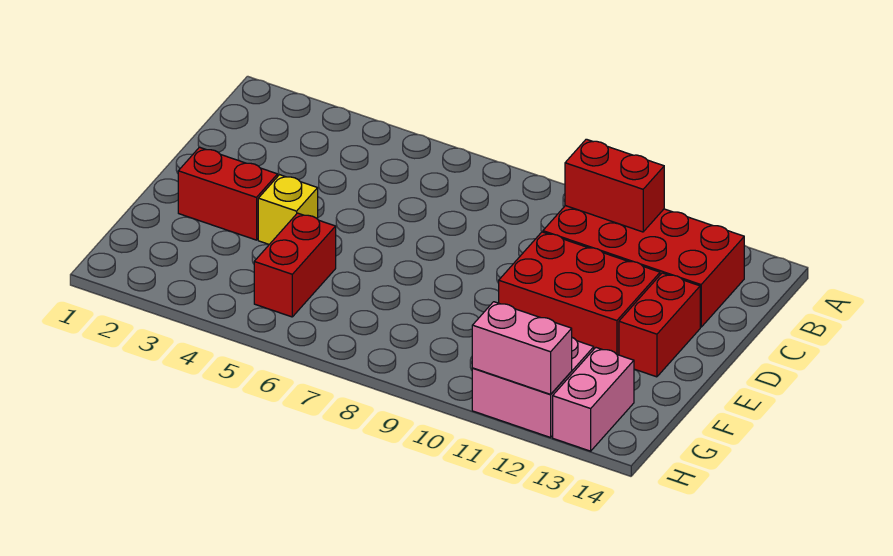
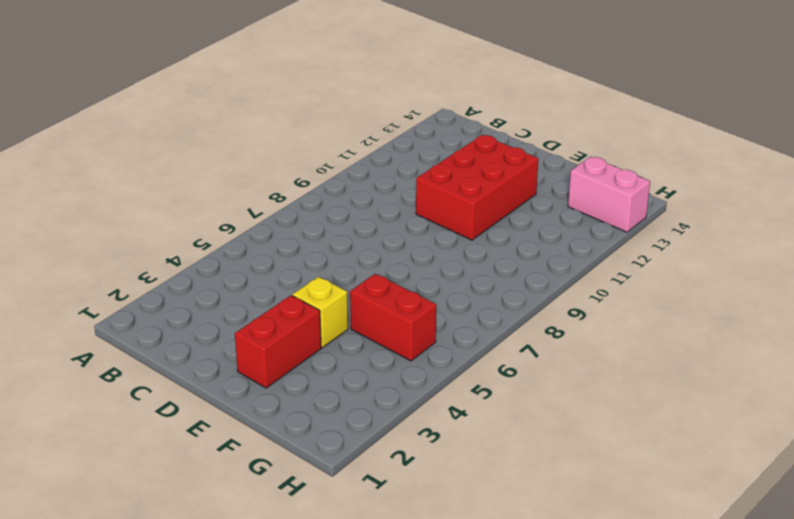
none -> red 2x4 brick [543,206,744,327]
none -> red 1x2 brick [619,273,700,377]

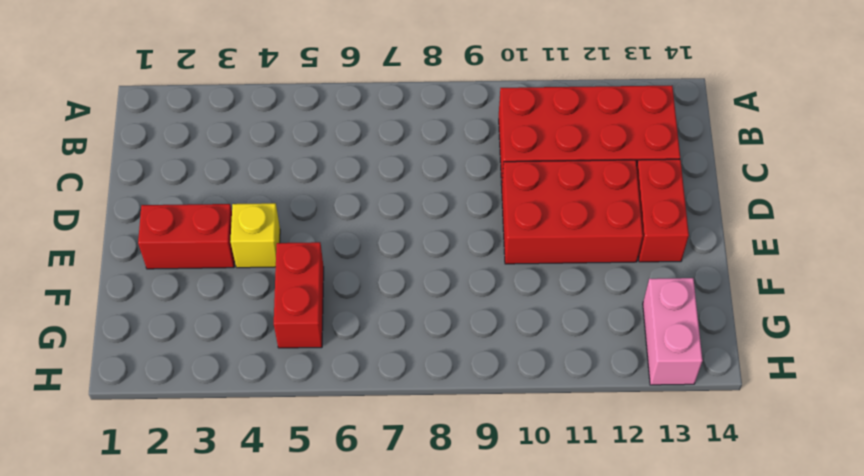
none -> pink 2x2 brick [472,338,594,437]
none -> red 1x2 brick [565,139,664,232]

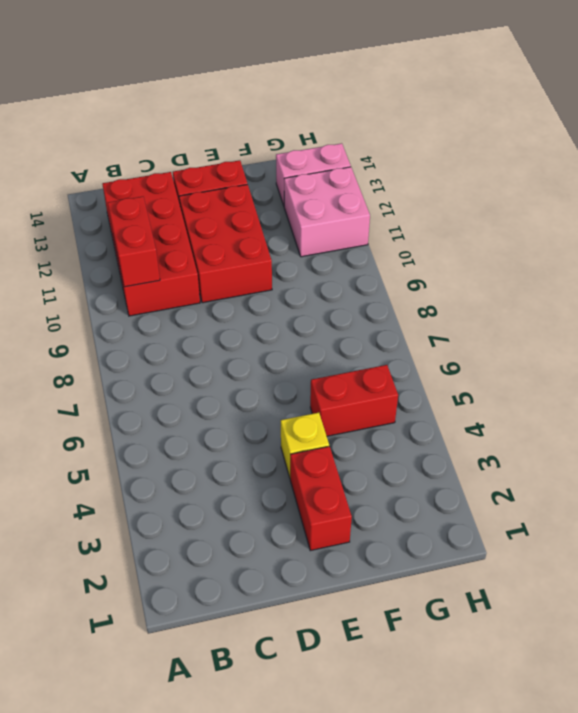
none -> pink 1x2 brick [472,302,572,394]

